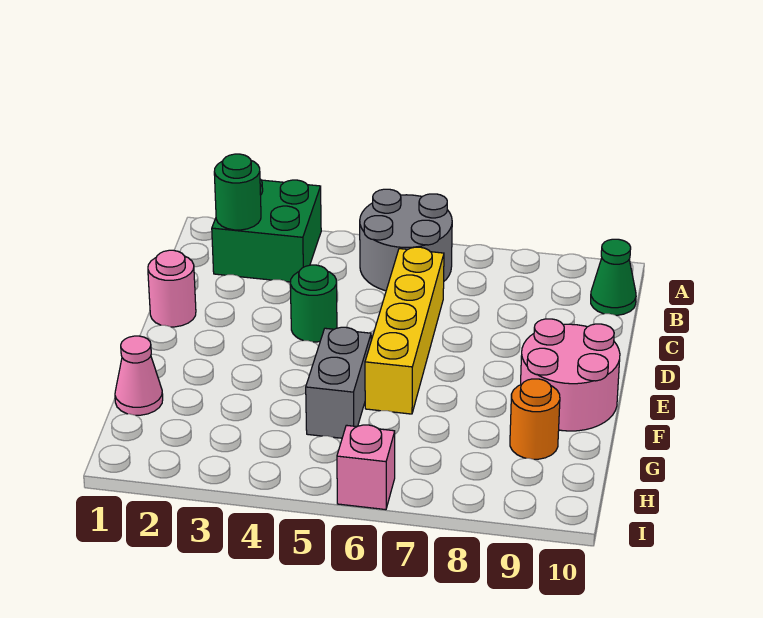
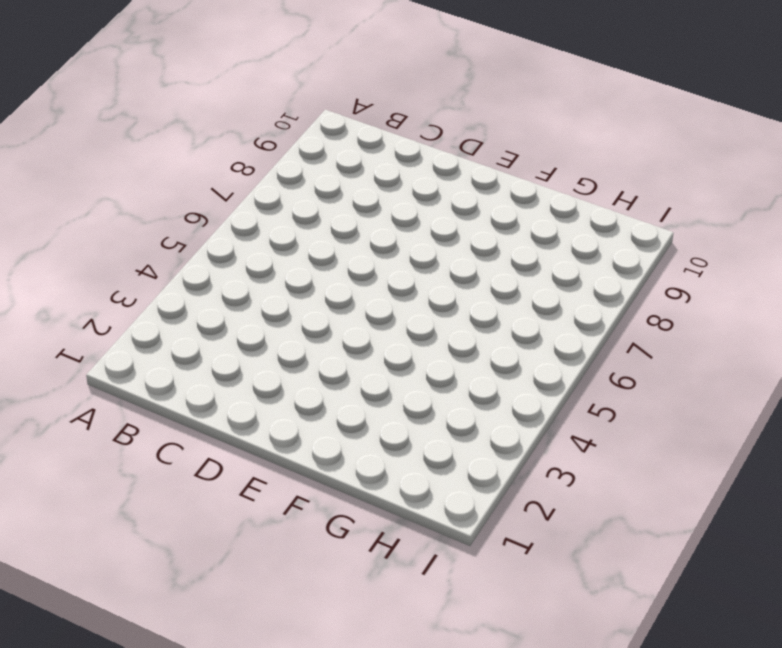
none -> green 2x2 brick [212,179,321,282]
none -> grey 2x2 round brick [360,189,452,291]
none -> green 1x1 cone [591,239,636,315]

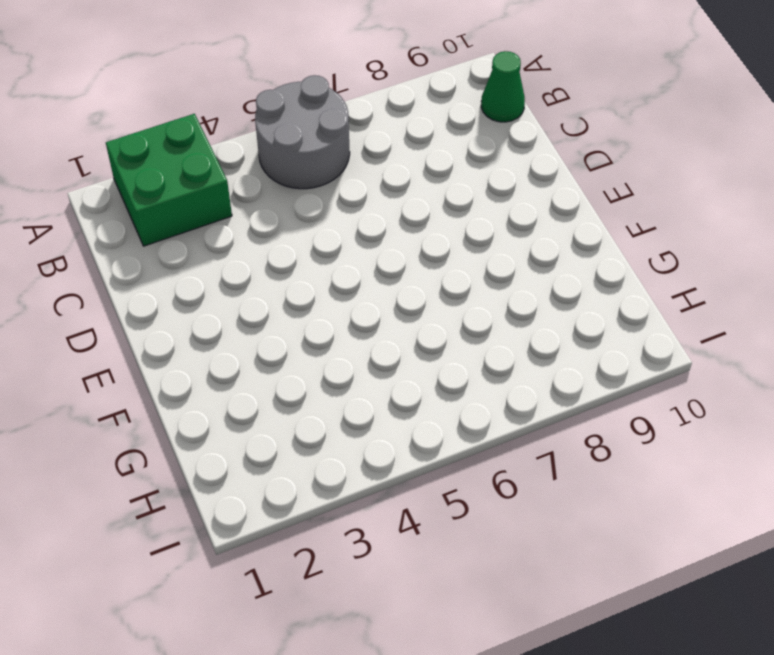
none -> yellow 1x4 brick [365,247,444,414]
none -> pink 1x1 round brick [148,250,196,327]
none -> green 1x1 round brick [290,265,337,342]

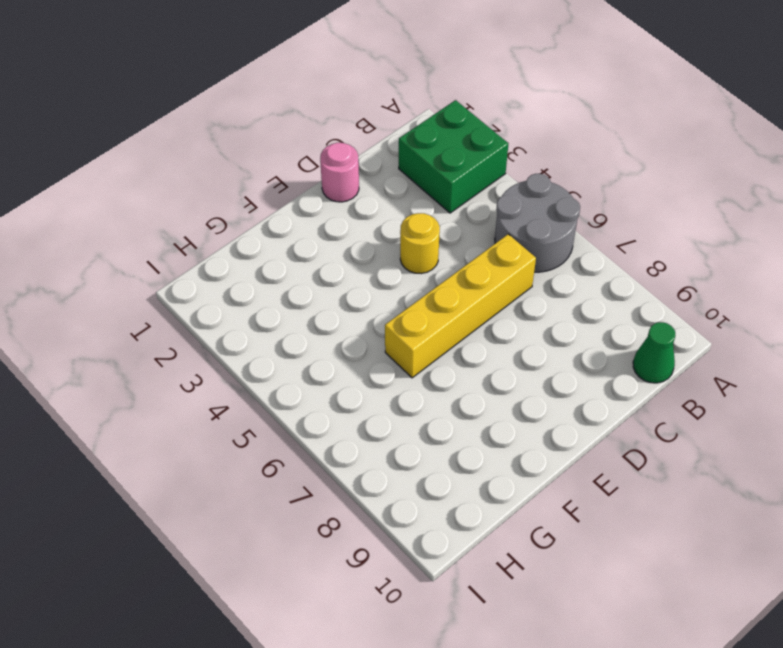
yellow 1x1 round brick [400,213,440,274] -> green 1x1 round brick [290,265,337,342]
none -> pink 2x2 round brick [521,319,620,431]
none -> grey 1x2 brick [306,327,371,438]
none -> pink 1x1 cone [115,336,163,415]

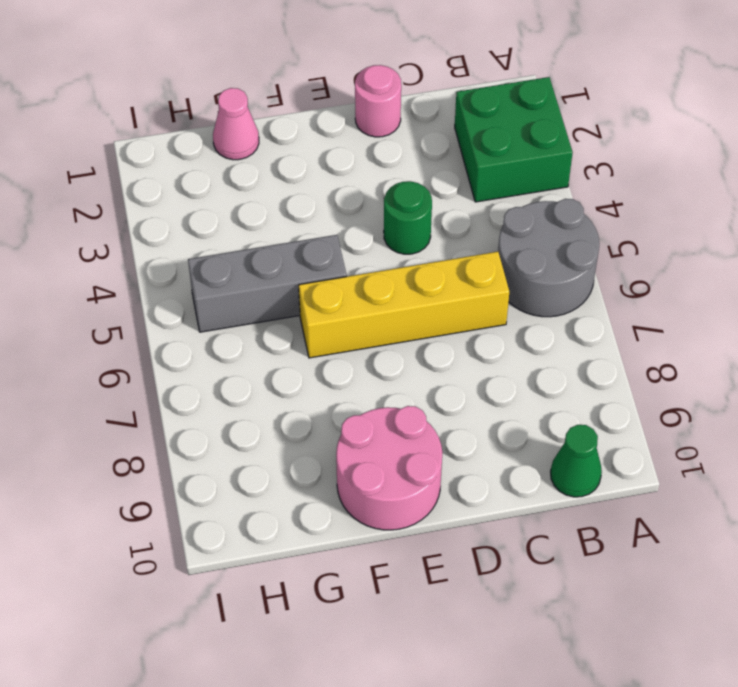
grey 1x3 brick [188,235,347,332] -> grey 1x2 brick [306,327,371,438]
none -> orange 1x1 round brick [510,379,560,459]
none -> pink 1x1 brick [337,425,395,510]
none -> green 1x1 round brick [214,154,261,230]

